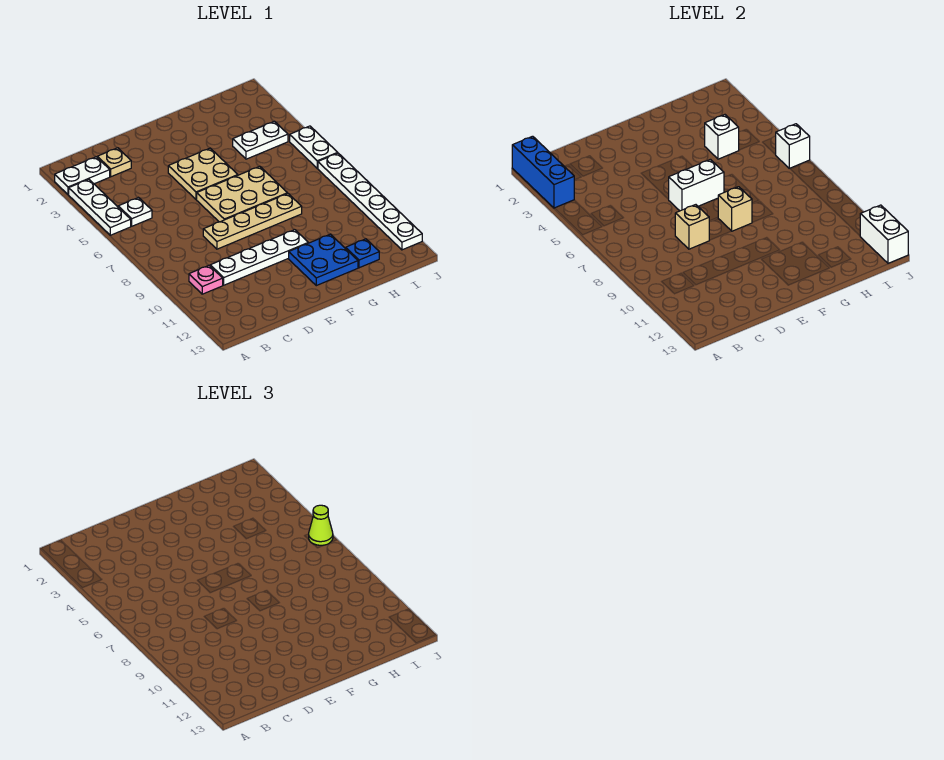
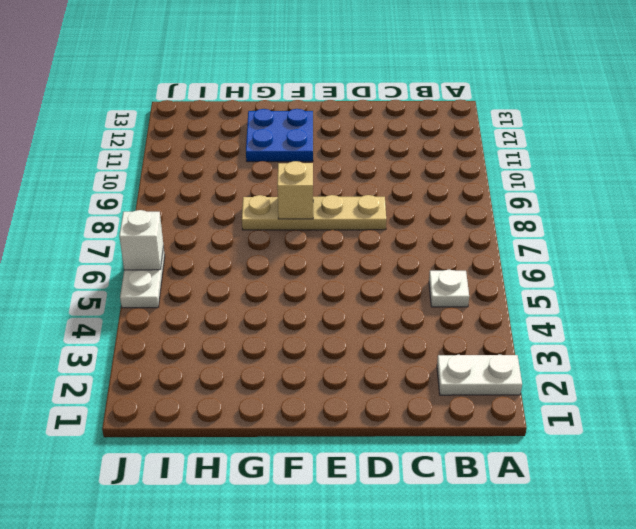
none -> white 1x3 plate [69,179,131,235]
none -> pink 1x1 plate [189,265,223,294]
none -> tan 1x1 plate [97,148,131,177]

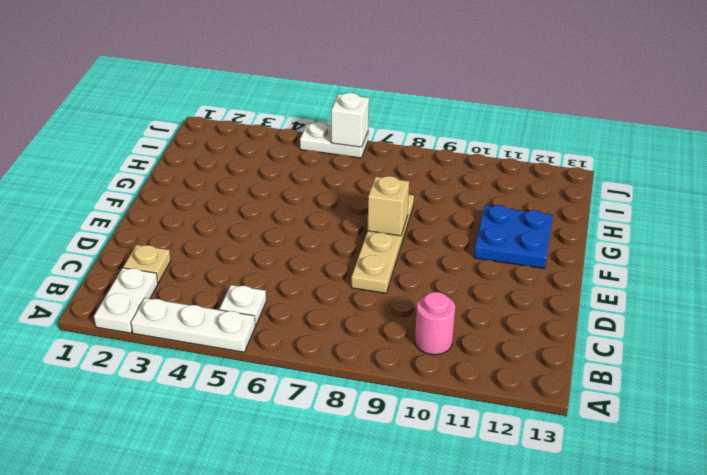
pink 1x1 round brick [415,292,455,355] -> pink 1x1 plate [189,265,223,294]
none -> white 1x4 plate [210,230,308,285]
none -> tan 2x2 plate [168,148,238,200]
none -> tan 2x3 plate [197,166,287,222]

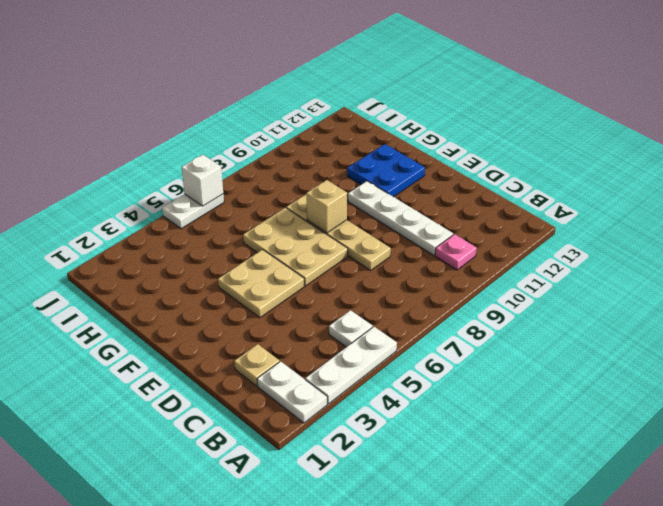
none -> white 1x2 plate [233,121,288,159]
none -> blue 1x1 plate [346,239,379,268]
none -> white 1x6 plate [318,153,422,250]

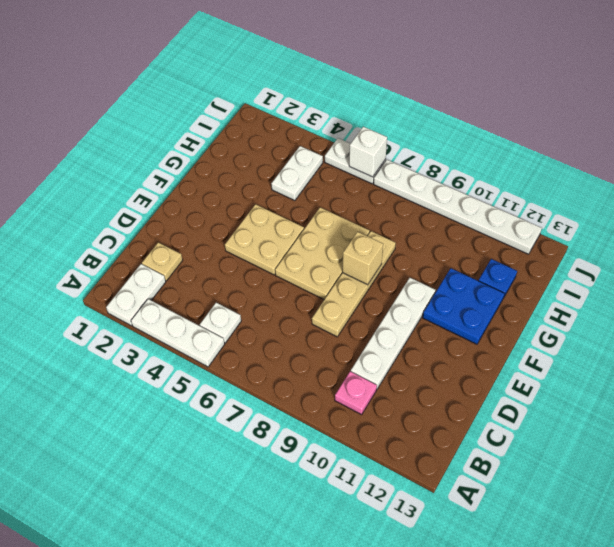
none -> blue 1x3 brick [512,136,574,208]
none -> tan 1x1 brick [675,205,709,249]
none -> white 1x2 brick [669,159,724,211]

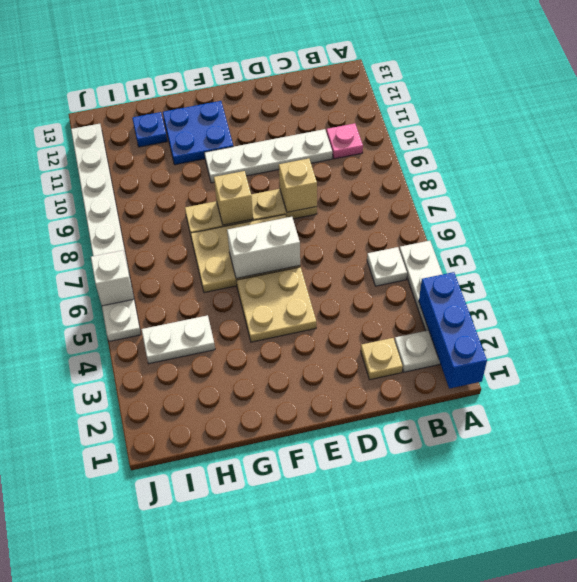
none -> white 1x1 brick [705,115,739,159]
none -> white 1x2 brick [860,205,908,263]
none -> lime 1x1 cone [309,505,333,545]

